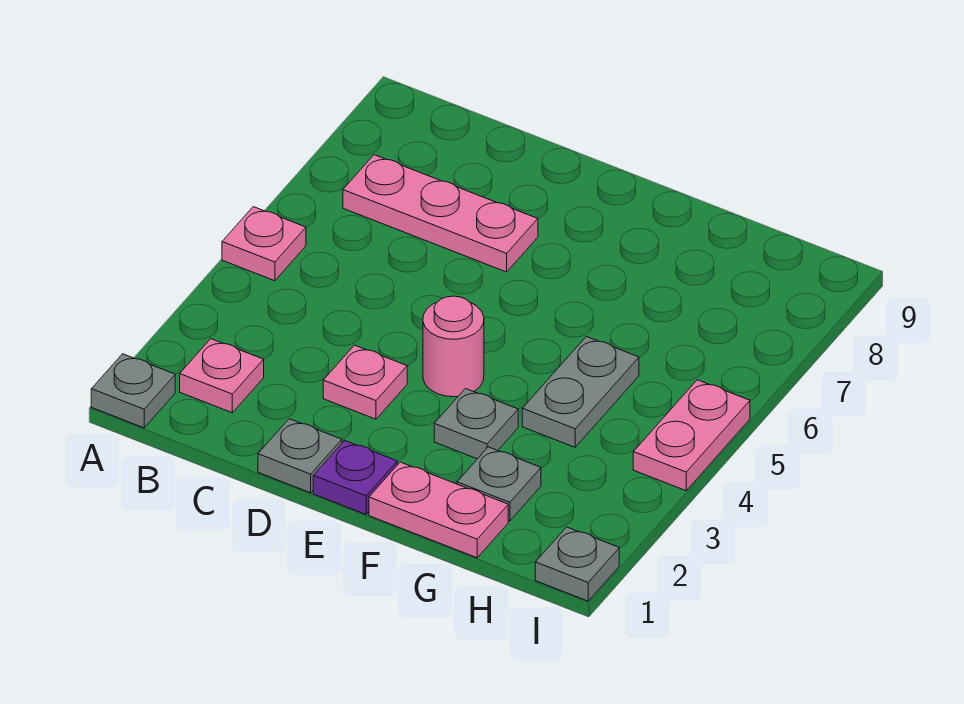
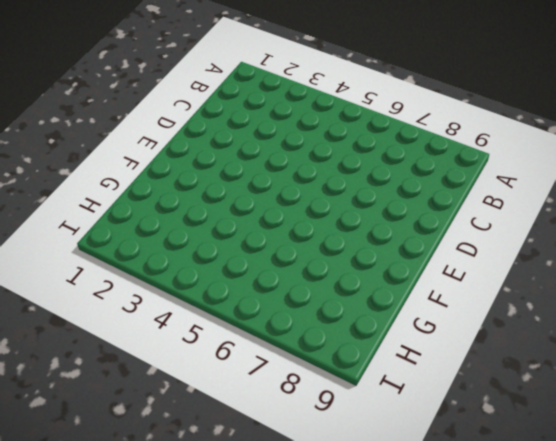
none -> grey 1x1 plate [91,354,175,428]
none -> pink 1x1 plate [222,207,306,281]
none -> pink 1x1 plate [180,339,264,413]

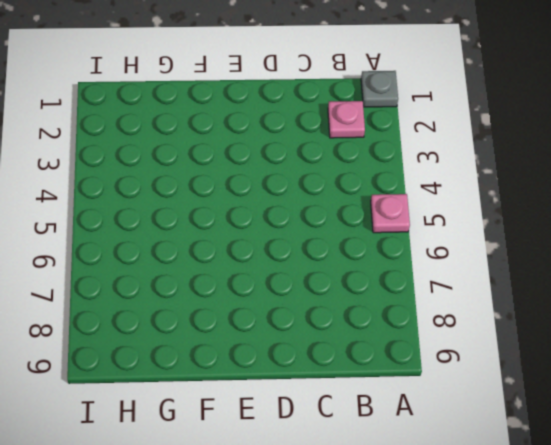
none -> pink 1x3 plate [343,155,538,272]
none -> grey 1x1 plate [258,419,342,493]
none -> pink 1x1 plate [323,345,407,419]

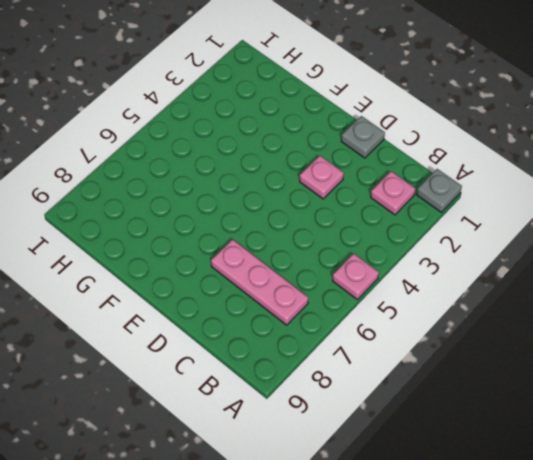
none -> purple 1x1 plate [313,440,397,514]
none -> pink 1x1 round brick [423,296,484,397]
none -> pink 1x2 plate [369,462,508,558]

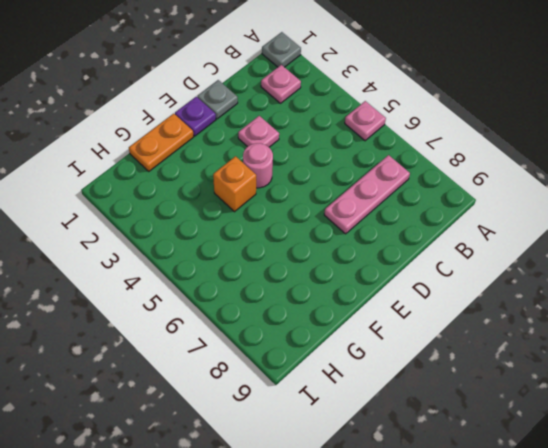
orange 1x2 plate [129,114,194,171] -> pink 1x2 plate [369,462,508,558]
orange 1x1 brick [213,156,256,212] -> none
none -> grey 1x1 plate [434,389,518,459]
none -> grey 1x1 plate [457,447,541,521]
none -> grey 1x2 plate [522,337,639,447]

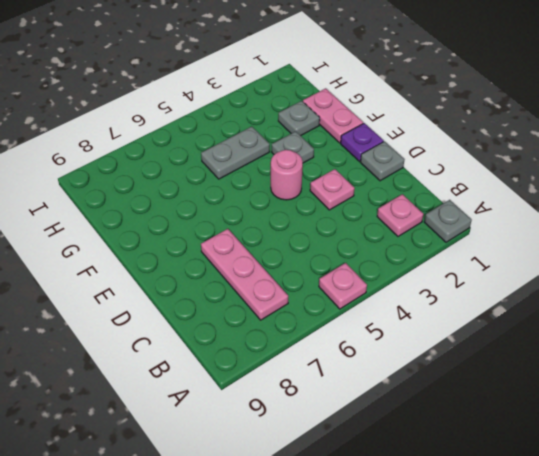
none -> grey 1x1 plate [535,527,619,601]
none -> pink 1x2 plate [633,380,750,491]

